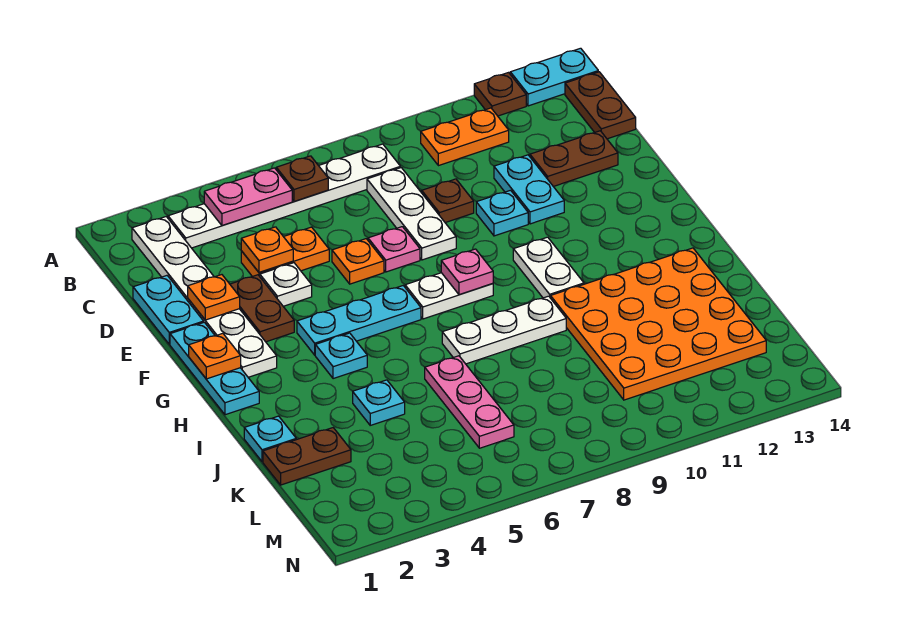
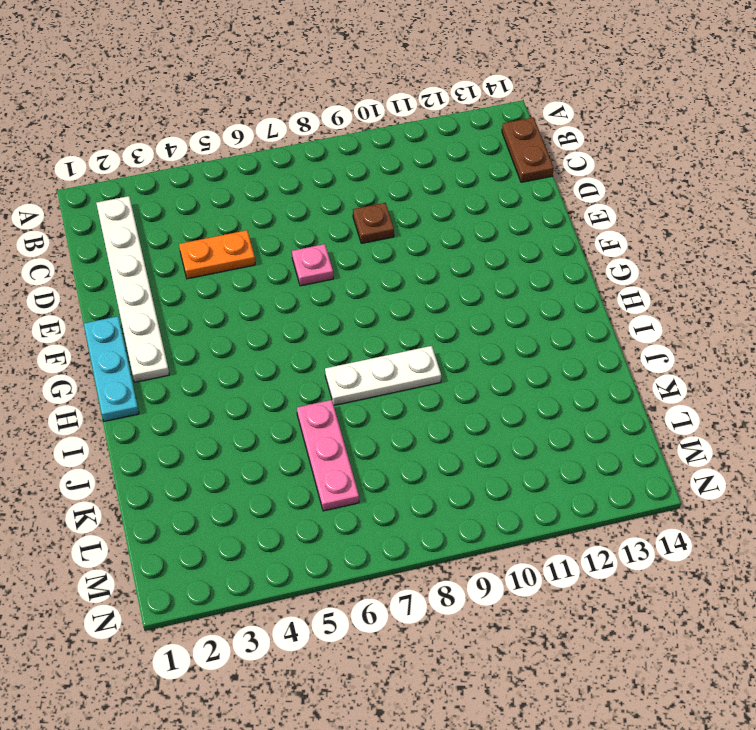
none -> brown 1x1 plate [474,73,526,116]
none -> cyan 1x2 plate [510,48,598,106]
none -> white 1x6 plate [168,144,401,248]
none -> orange 1x2 plate [421,108,509,166]

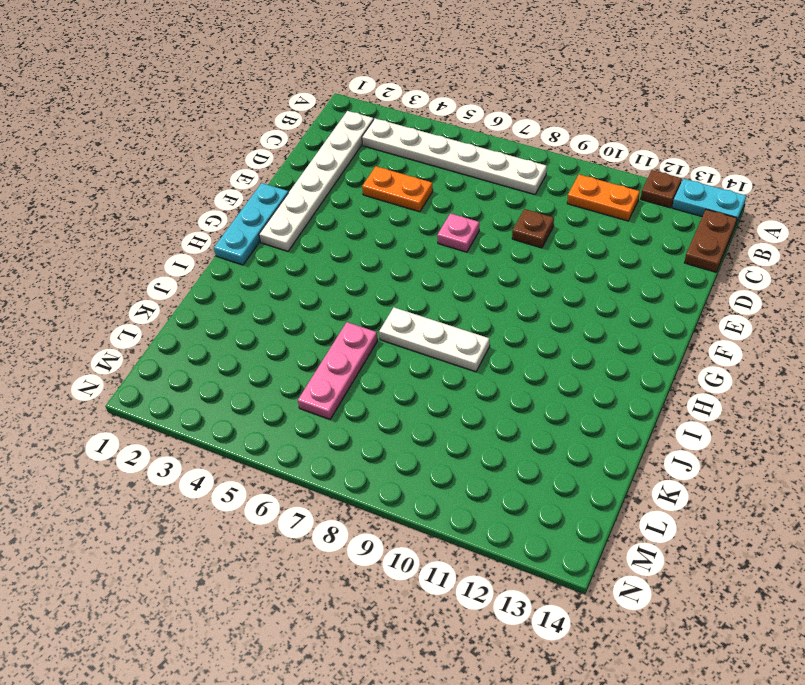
none -> white 1x3 plate [367,168,456,260]
none -> cyan 1x2 plate [133,276,204,344]
none -> cyan 1x2 plate [494,155,564,224]
none -> brown 1x2 plate [530,131,618,187]

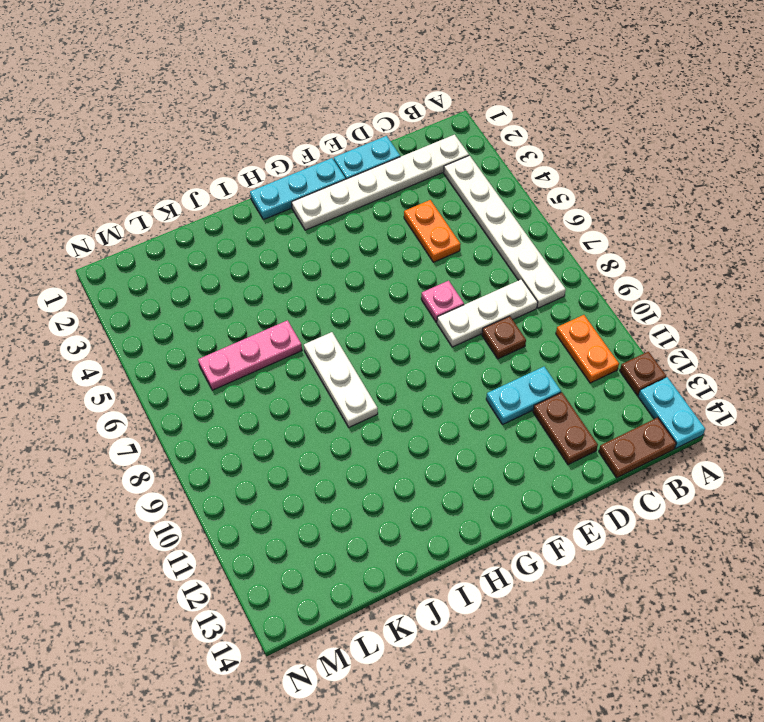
none -> brown 1x2 plate [230,275,294,342]
none -> white 1x1 plate [260,263,312,306]
none -> orange 1x1 plate [332,239,384,284]
none -> cyan 1x1 plate [476,190,528,236]

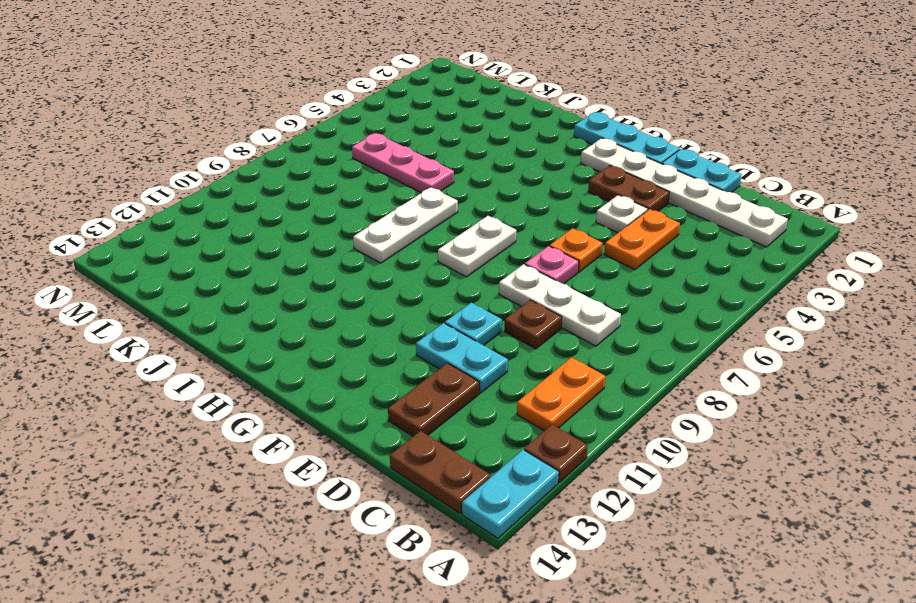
none -> white 1x6 plate [168,144,401,248]
none -> cyan 1x3 plate [297,286,421,355]
none -> white 1x2 plate [513,237,584,298]
none -> cyan 1x1 plate [315,333,367,379]

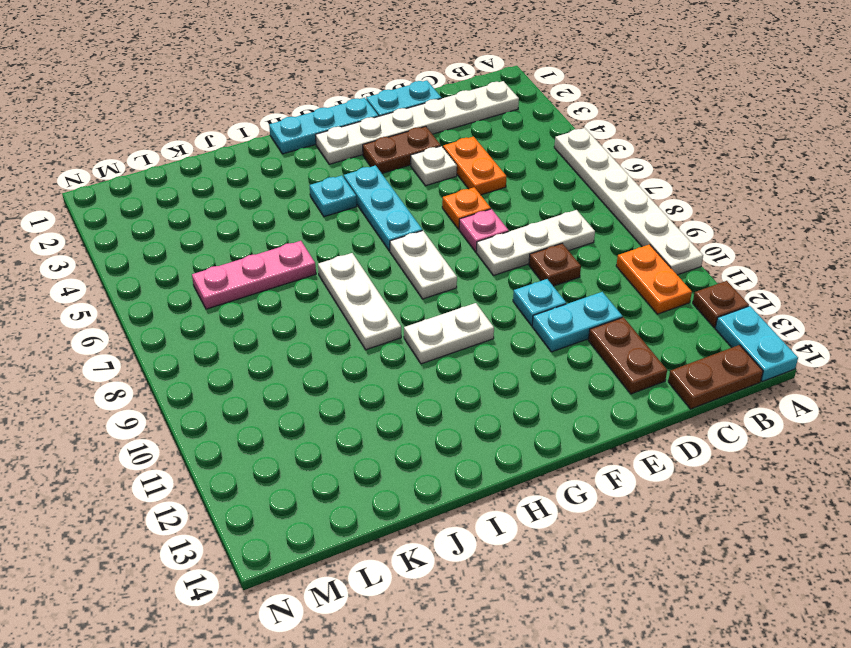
white 1x6 plate [554,128,703,275] -> white 1x6 plate moved to [168,144,401,248]
none -> orange 4x4 plate [551,248,766,400]
none -> cyan 1x1 plate [244,416,296,462]
none -> cyan 1x1 plate [353,380,405,425]
none -> brown 1x2 plate [263,428,351,485]

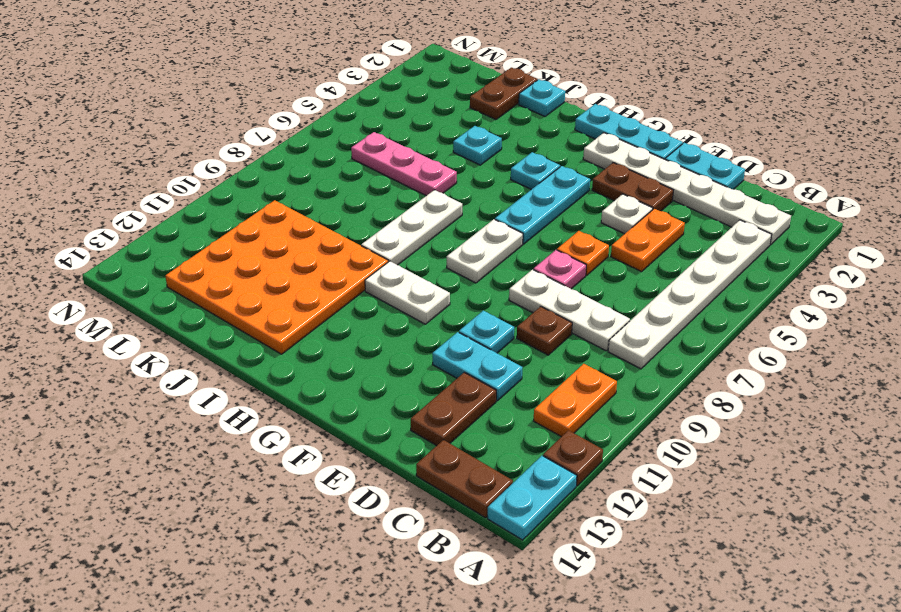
none -> pink 1x2 plate [204,168,292,226]
none -> brown 1x1 plate [276,156,328,202]
none -> orange 1x1 plate [241,227,293,272]
none -> orange 1x1 plate [188,275,240,320]

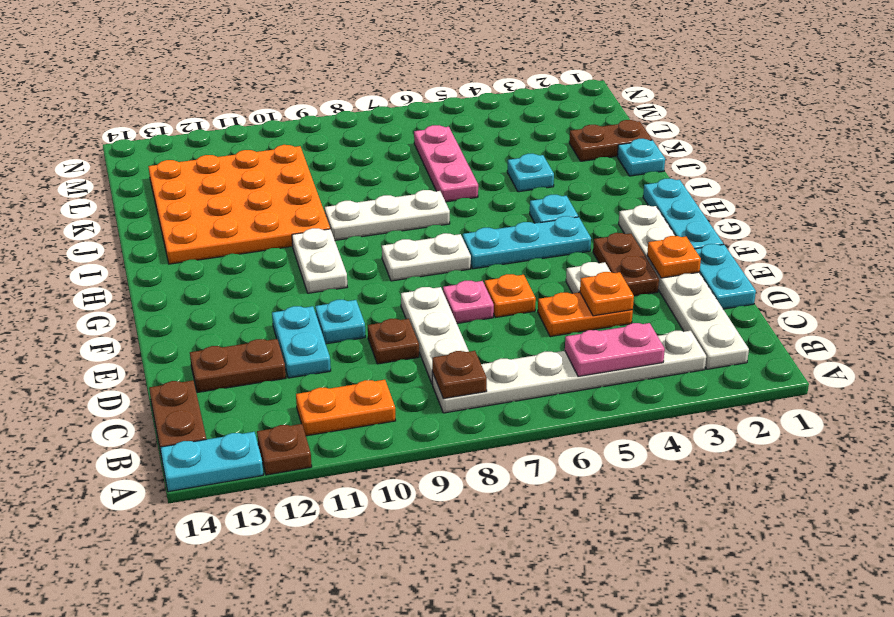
brown 1x1 plate [432,351,487,399] -> brown 1x1 plate moved to [276,156,328,202]
none -> orange 1x1 plate [189,333,241,379]
none -> pink 1x1 plate [441,249,493,295]

